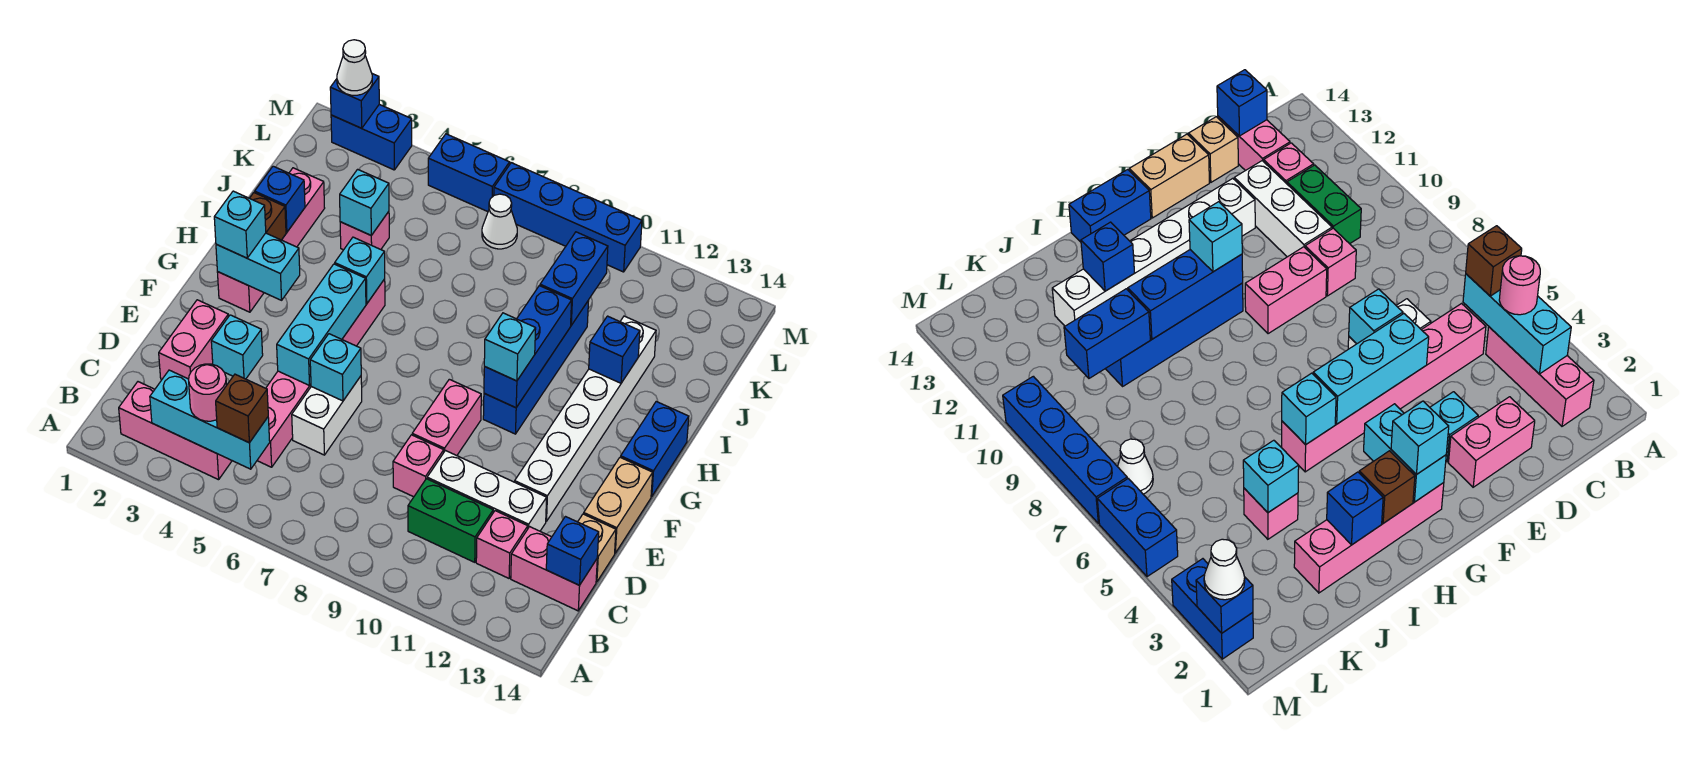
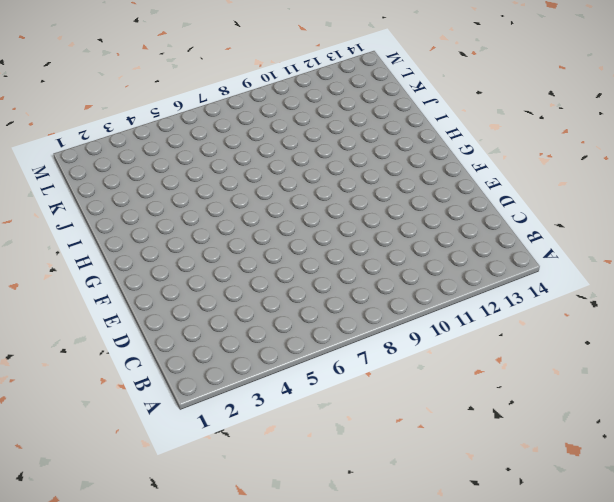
none -> pink 1x3 brick [119,382,232,480]
none -> pink 1x6 brick [257,279,385,467]
none -> green 1x2 brick [408,479,493,562]
none -> pink 1x1 brick [476,511,528,578]

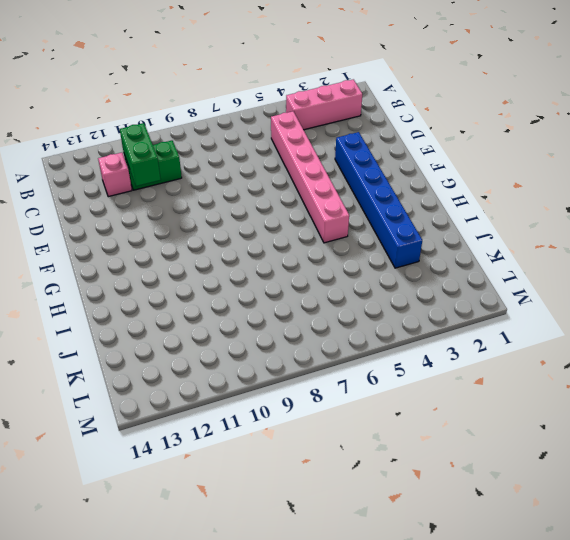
green 1x2 brick [120,123,161,186] -> none
blue 1x6 brick [335,132,422,268] -> cyan 1x1 brick [211,315,263,379]
none -> pink 1x2 brick [511,527,597,611]
none -> pink 1x2 brick [159,300,228,379]
none -> white 1x2 brick [292,376,362,455]
none -> pink 1x1 brick [393,435,444,497]

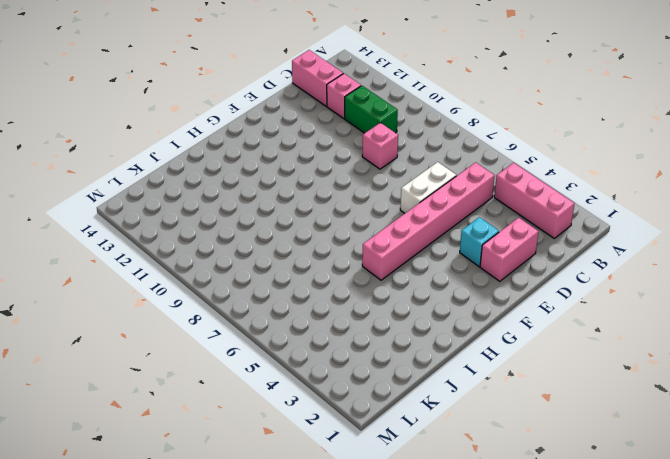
none -> white 1x3 brick [427,451,547,531]
none -> tan 1x1 brick [578,514,616,582]
none -> pink 1x2 brick [412,379,481,456]
none -> white 1x6 brick [515,316,656,521]

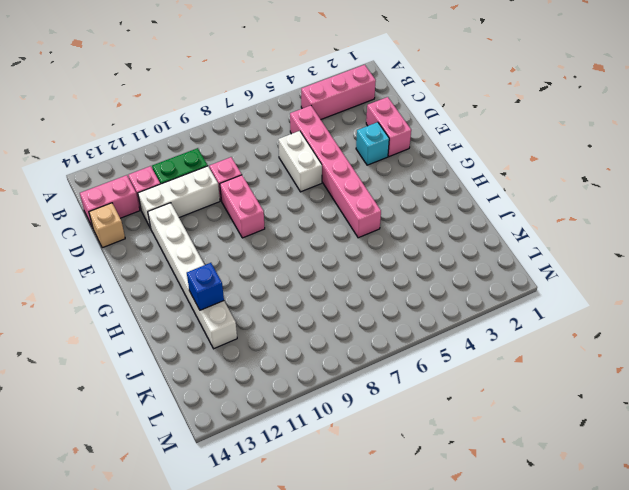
none -> tan 1x2 brick [584,457,653,553]
none -> pink 1x4 brick [217,168,325,312]
none -> blue 1x4 brick [483,300,589,434]
none -> blue 1x2 brick [621,402,689,497]

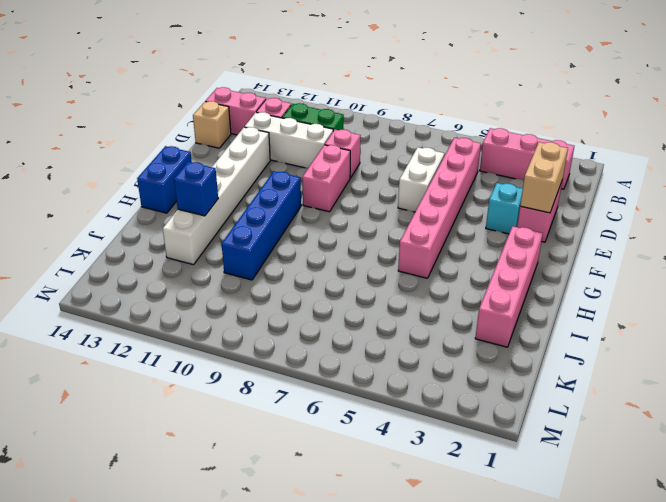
tan 1x2 brick [520,142,568,213] -> tan 1x2 brick moved to [584,457,653,553]
none -> pink 1x1 brick [340,212,389,250]
none -> white 1x1 cone [482,194,517,249]
none -> blue 1x2 brick [331,104,412,170]
none -> blue 1x2 brick [428,134,510,212]

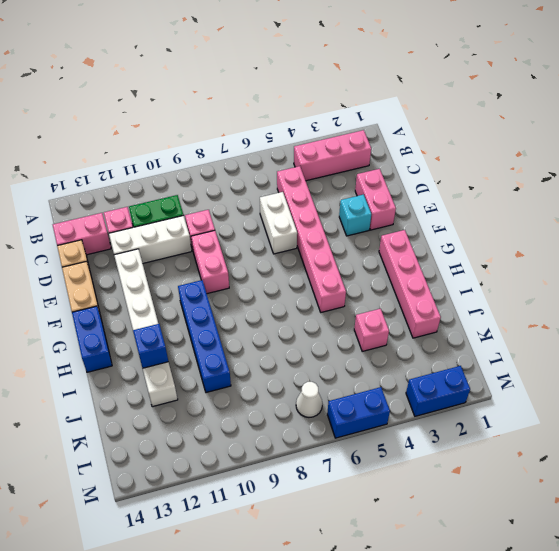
none -> blue 1x4 brick [494,163,642,272]
none -> cyan 1x3 brick [150,370,270,469]
none -> blue 1x1 brick [546,517,599,585]
none -> cyan 1x3 brick [277,264,366,386]

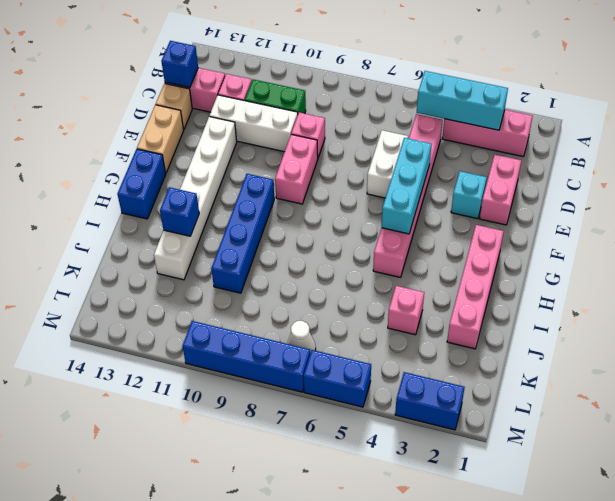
none -> cyan 1x1 brick [310,334,361,401]
none -> cyan 1x2 brick [216,233,300,300]
none -> blue 1x3 brick [484,286,572,408]
none -> brown 1x1 brick [250,193,286,240]

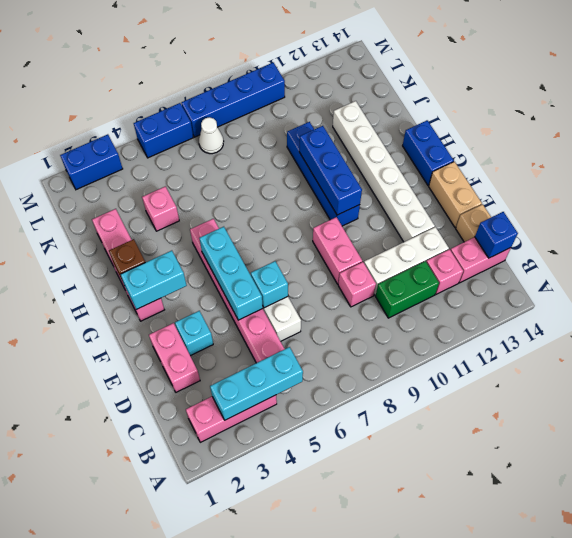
none -> cyan 1x1 brick [335,237,385,304]
none -> blue 1x1 brick [255,166,305,232]
none -> blue 1x1 brick [589,316,640,383]
none -> cyan 1x1 brick [340,169,389,235]

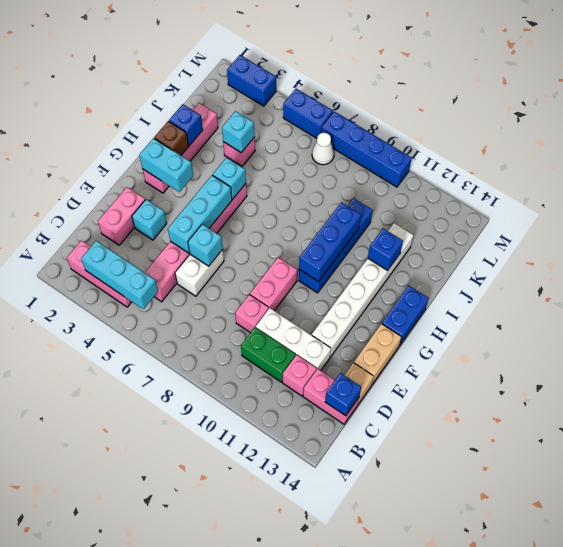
none -> blue 1x2 brick [540,232,608,325]
none -> blue 1x1 brick [330,74,379,128]
none -> pink 1x1 round brick [189,364,227,421]
none -> brown 1x1 brick [216,374,268,443]

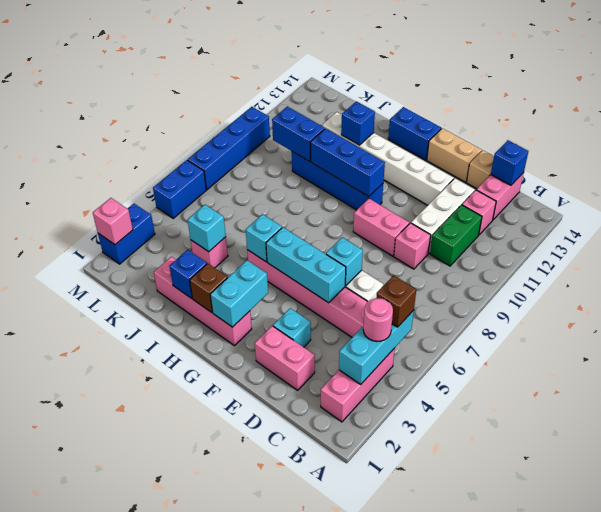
pink 1x1 brick [93,198,133,245] -> blue 1x1 brick [330,74,379,128]
none -> white 1x1 cone [482,194,517,249]
none -> cyan 1x1 brick [214,191,266,258]
none -> cyan 1x1 brick [484,313,536,381]
none -> white 1x1 cone [337,40,372,95]

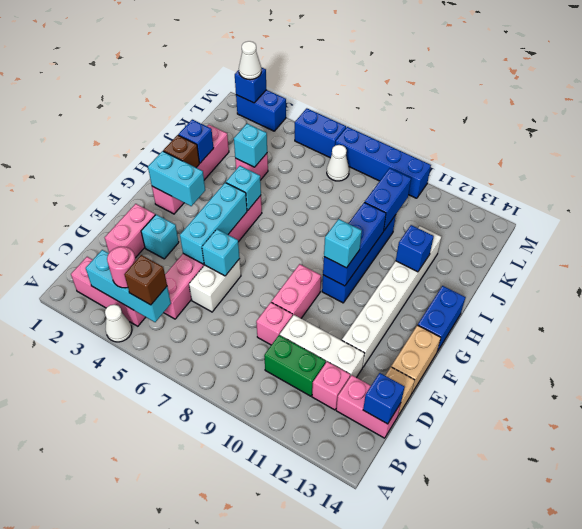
white 1x1 cone [105,304,132,342] -> none
none -> cyan 1x1 brick [214,191,266,258]

